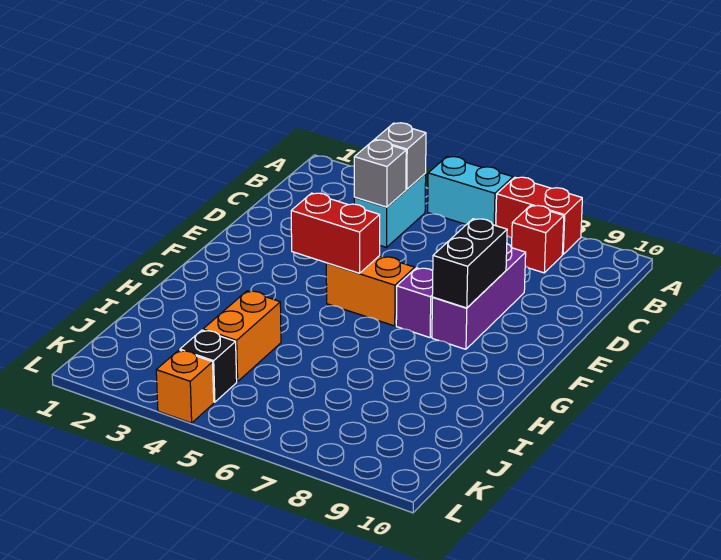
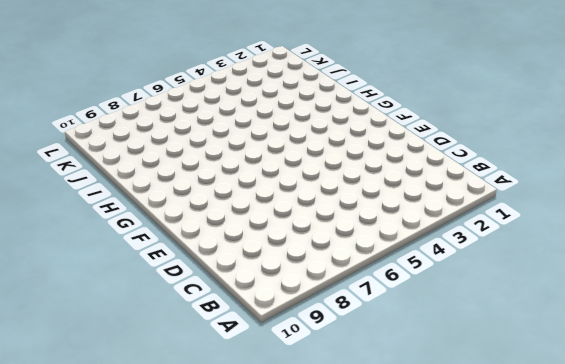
none -> cyan 1x2 brick [428,157,513,226]
none -> red 1x2 brick [496,177,582,254]
none -> cyan 1x2 brick [354,174,426,247]

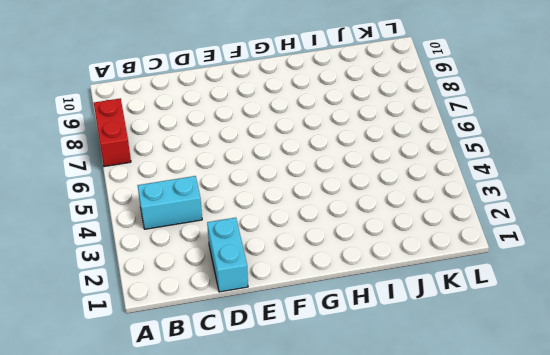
cyan 1x2 brick [207,218,248,292] -> cyan 1x2 brick moved to [428,157,513,226]
none -> red 1x1 brick [512,205,564,273]
none -> purple 1x3 brick [432,244,526,349]
none -> orange 1x2 brick [326,256,415,326]

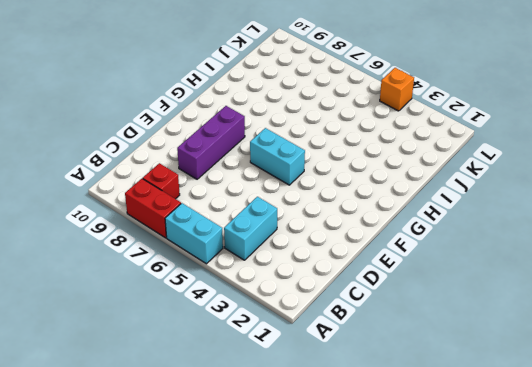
cyan 1x2 brick [250,128,305,185] -> orange 1x2 brick [326,256,415,326]
none -> purple 1x1 brick [396,268,433,338]
none -> orange 1x2 brick [203,291,281,382]
none -> black 1x1 brick [180,330,237,402]

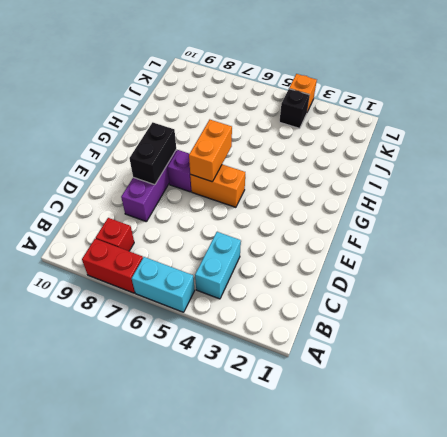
orange 1x2 brick [189,120,232,182] -> orange 1x2 brick moved to [203,291,281,382]
none -> grey 1x1 brick [375,123,426,189]
none -> grey 1x1 brick [354,140,406,207]
none -> red 1x2 brick [291,193,380,273]

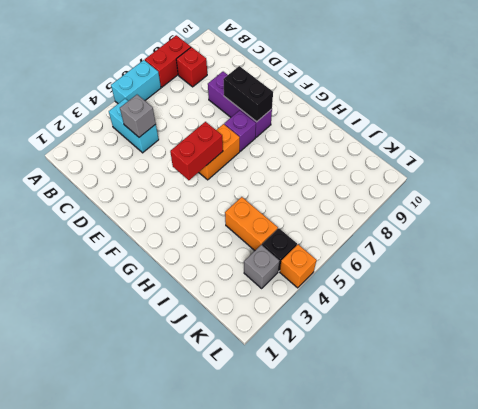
grey 1x1 brick [244,245,280,288] -> grey 1x1 brick moved to [375,123,426,189]

